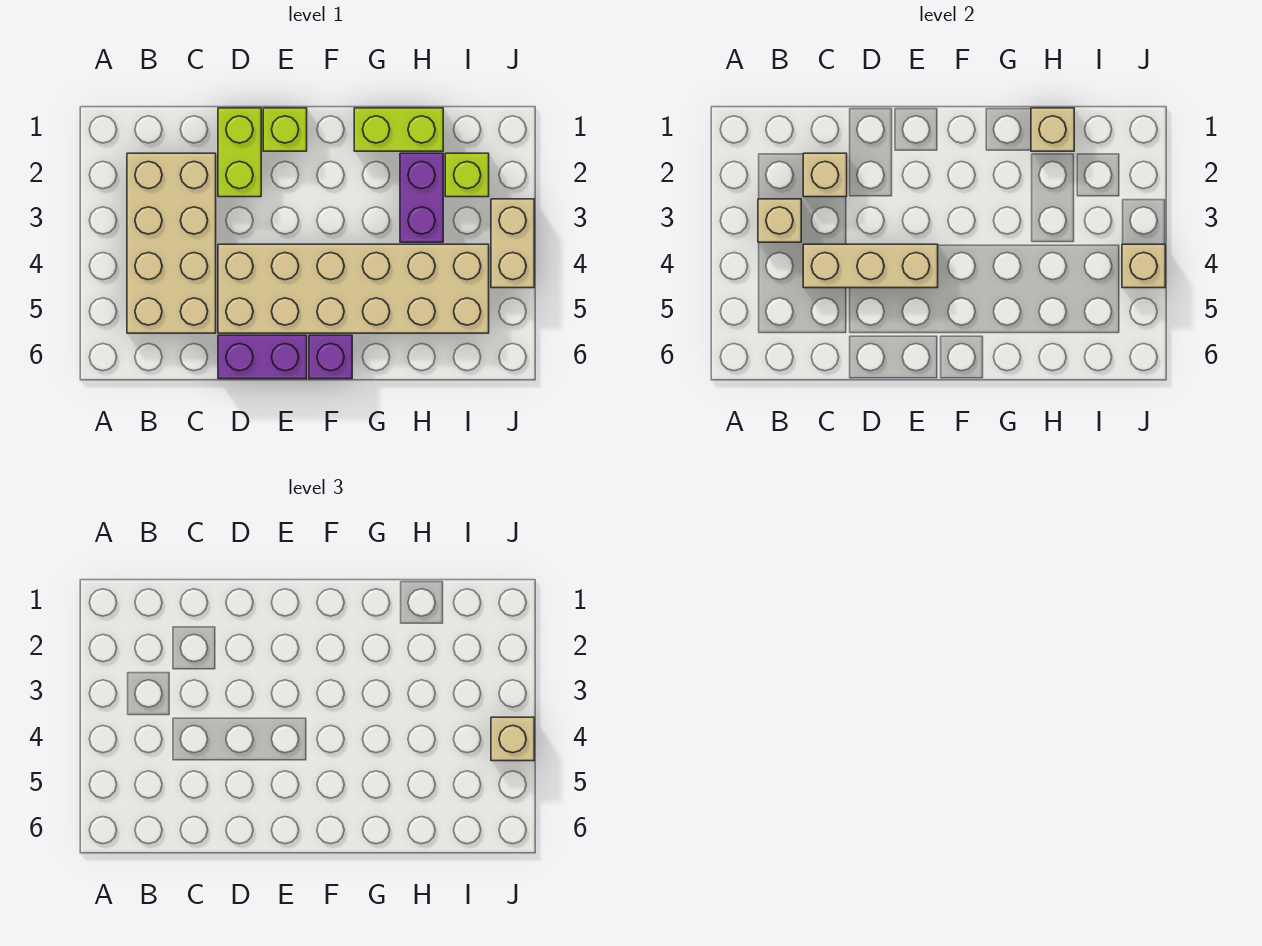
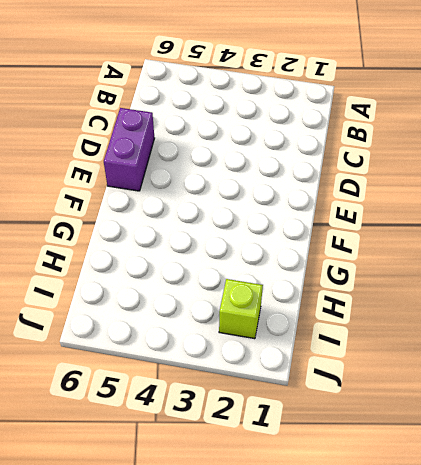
none -> tan 2x4 brick [127,153,216,333]
none -> lime 1x2 brick [218,108,261,197]
none -> tan 2x6 brick [218,244,489,333]

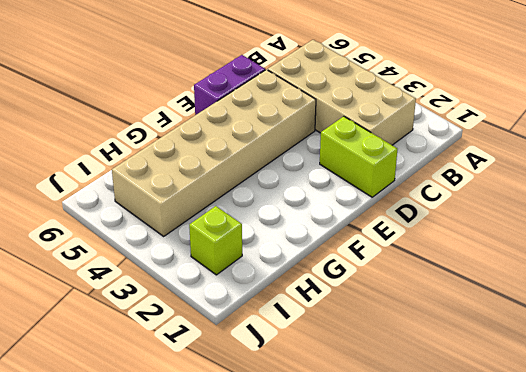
none -> lime 1x1 brick [263,108,307,151]
none -> purple 1x1 brick [309,335,352,379]
none -> lime 1x2 brick [354,108,443,151]

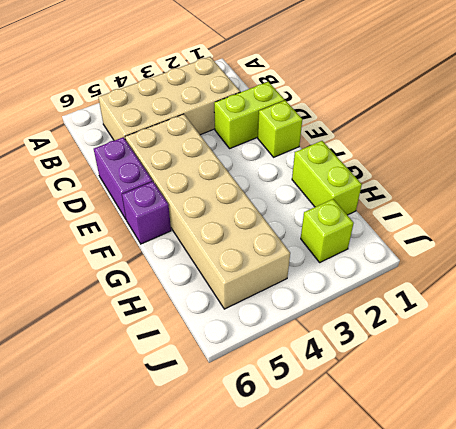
none -> purple 1x2 brick [400,153,443,242]
none -> tan 1x2 brick [491,199,534,288]
none -> tan 1x1 brick [758,199,801,242]

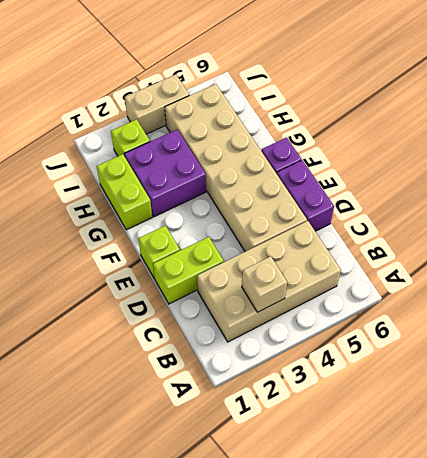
purple 2x2 brick [125,130,206,217] -> purple 1x2 brick [400,153,443,242]
none -> tan 1x1 brick [803,153,847,197]
none -> tan 1x3 brick [803,244,938,288]
none -> tan 1x1 brick [1031,108,1074,151]

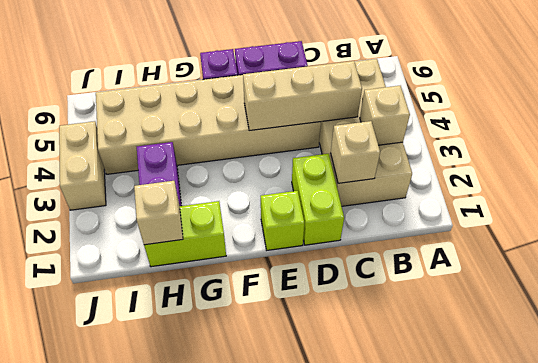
none -> lime 1x1 brick [445,153,489,197]
none -> tan 1x1 brick [1122,244,1165,288]
none -> tan 1x1 brick [491,717,534,761]

